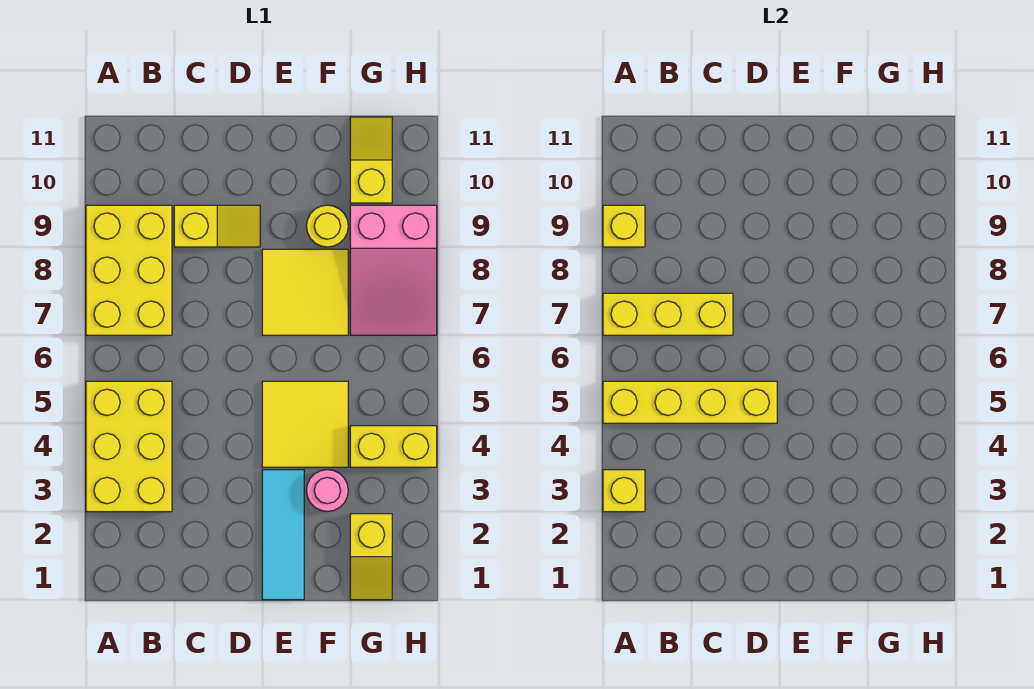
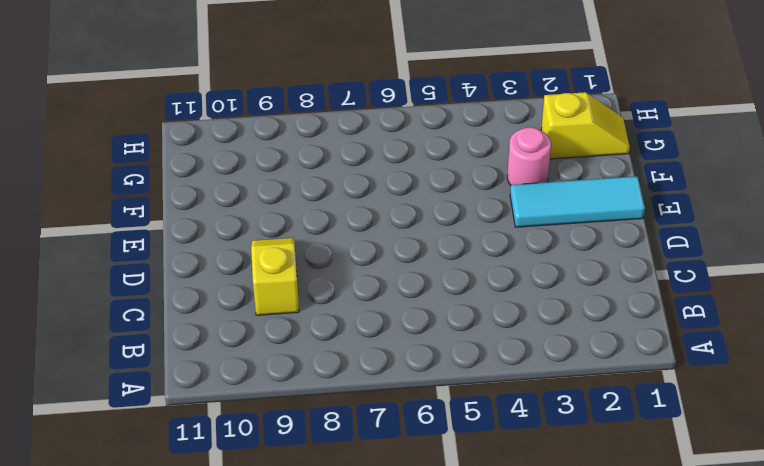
none -> yellow 2x3 brick [86,381,172,512]
none -> yellow 2x3 brick [86,205,172,335]
none -> yellow 2x2 tile [262,381,348,467]

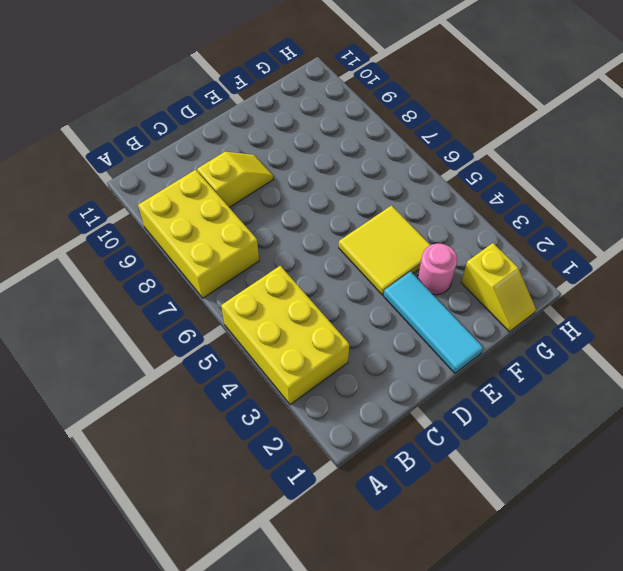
none -> yellow 2x2 tile [262,249,348,335]
none -> yellow 1x1 round brick [306,205,348,247]
none -> yellow 1x2 brick [350,426,437,467]

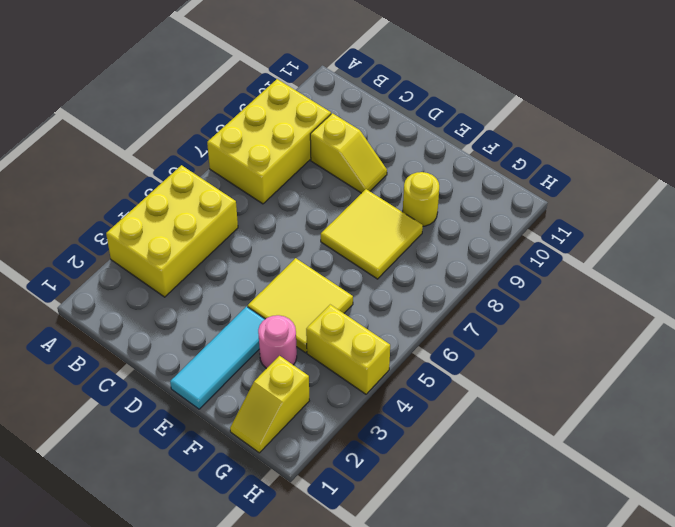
none -> pink 2x3 slope [350,205,437,335]
none -> yellow 1x2 slope [350,117,392,203]
none -> yellow 1x1 brick [603,470,645,512]

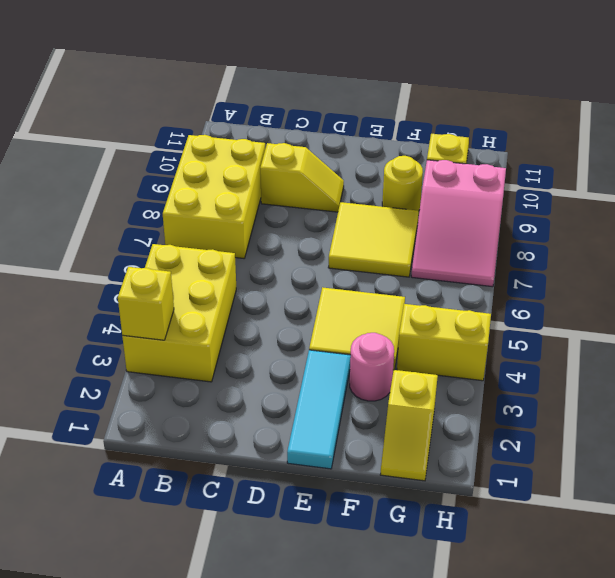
none -> yellow 1x4 brick [603,381,777,423]
none -> yellow 1x3 brick [603,293,733,335]
none -> yellow 1x1 brick [603,205,645,247]

